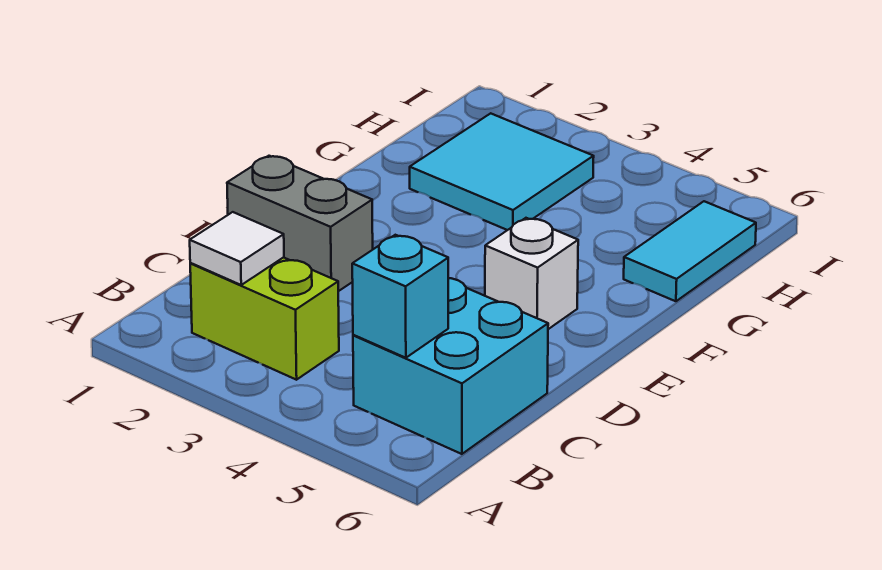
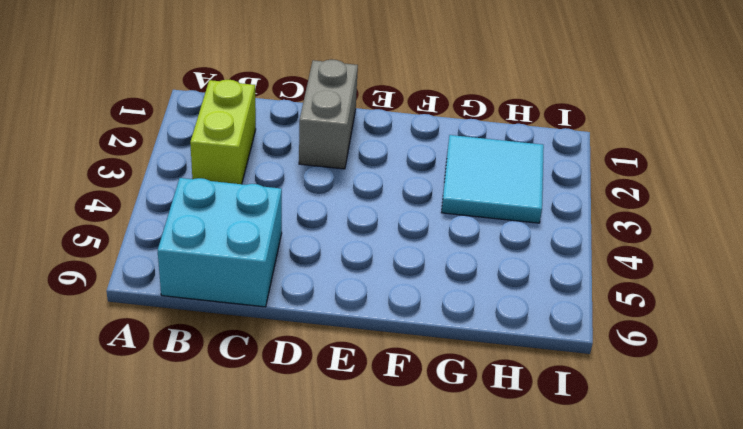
none -> white 1x1 brick [485,218,578,329]
none -> cyan 1x2 tile [624,201,756,301]

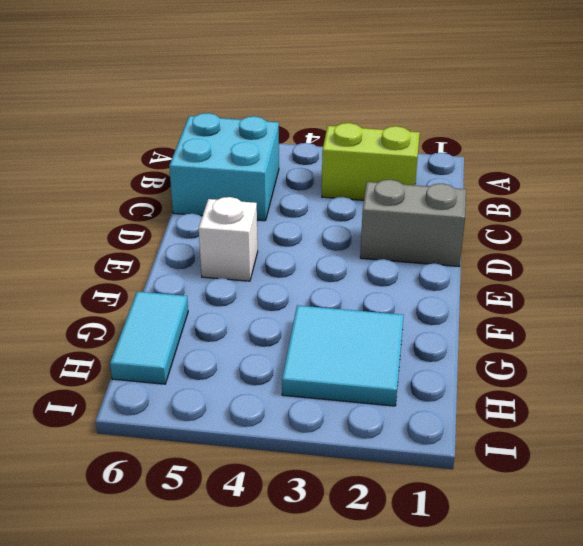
none -> white 1x1 tile [190,212,284,285]
none -> cyan 1x1 brick [352,235,448,358]

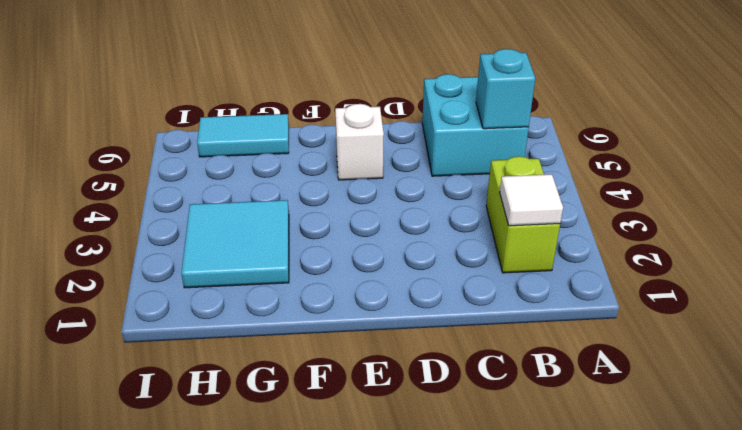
none -> grey 1x2 brick [227,156,373,291]

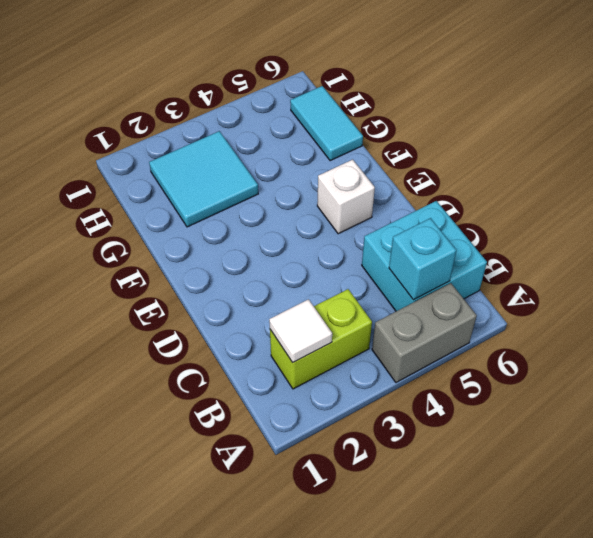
grey 1x2 brick [372,283,477,382] -> grey 1x2 brick moved to [227,156,373,291]

